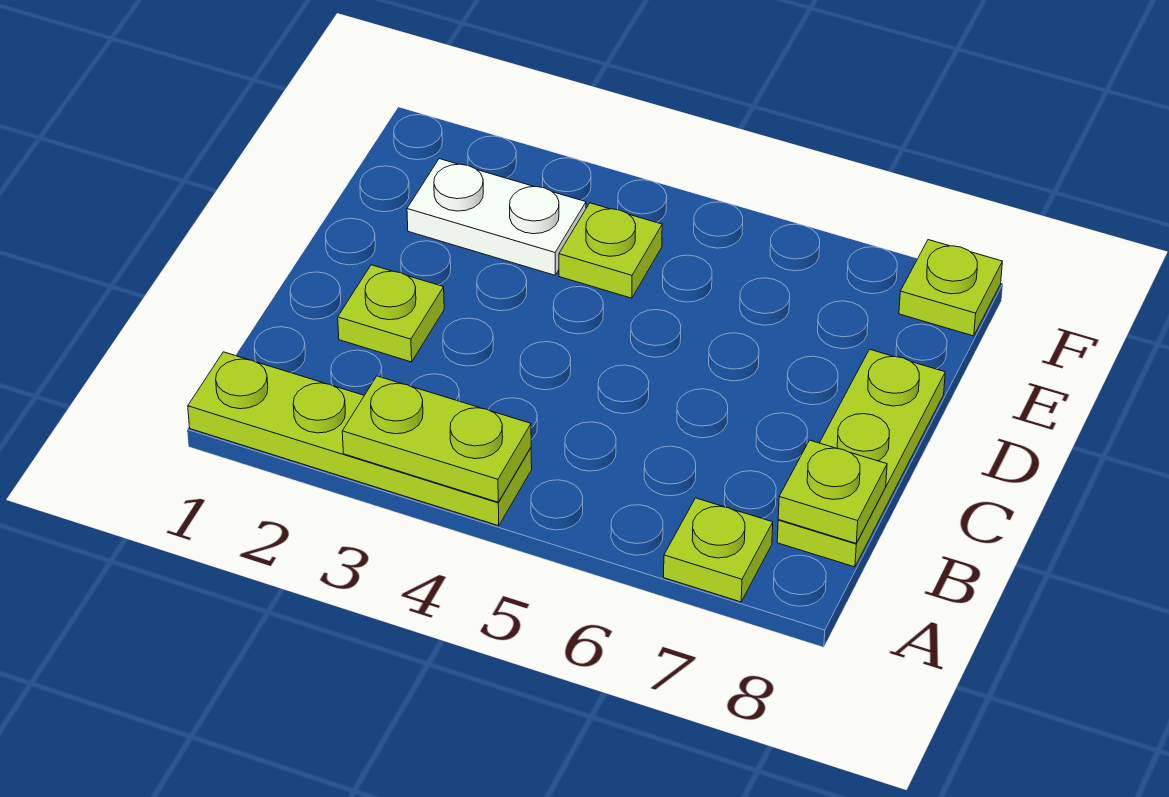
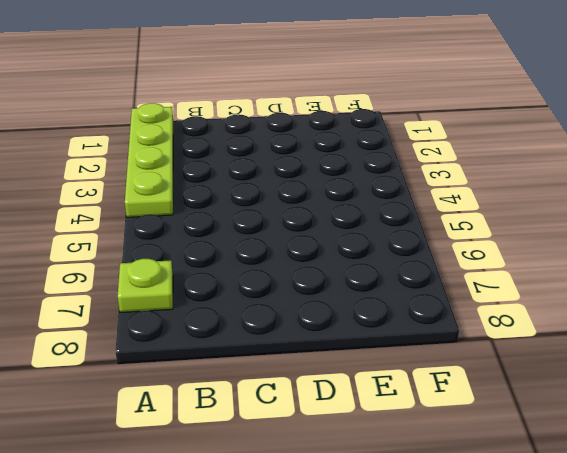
none -> lime 1x3 plate [777,349,945,567]
none -> lime 1x1 plate [338,265,444,362]

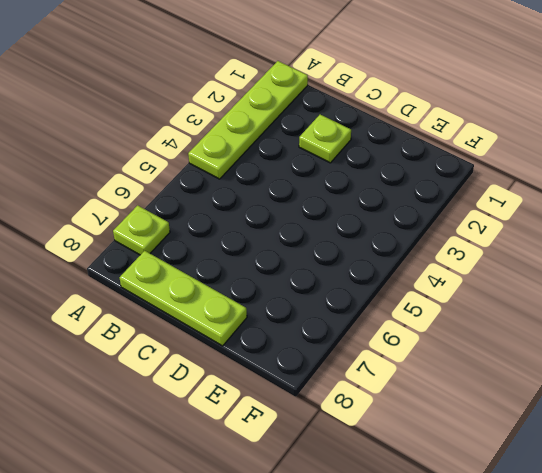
none -> white 1x2 plate [407,159,586,275]
none -> lime 1x1 plate [559,203,662,298]

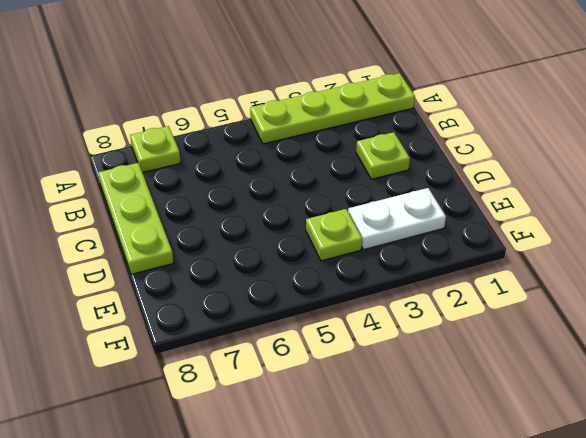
none -> lime 1x1 plate [899,240,1002,336]
none -> lime 1x2 plate [342,376,531,502]

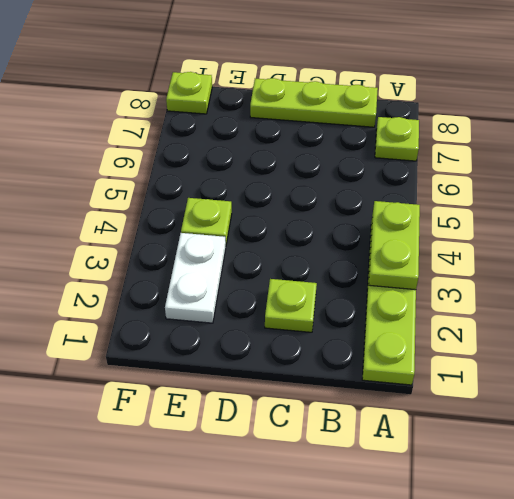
none -> lime 1x1 plate [778,440,887,543]

